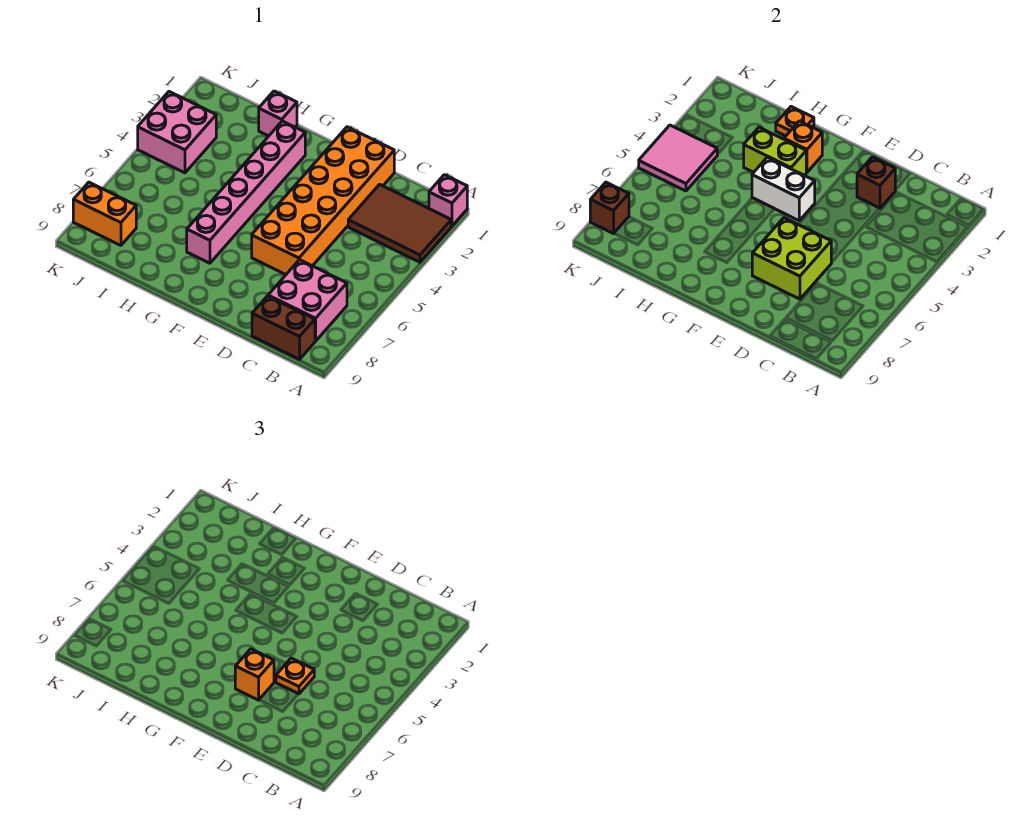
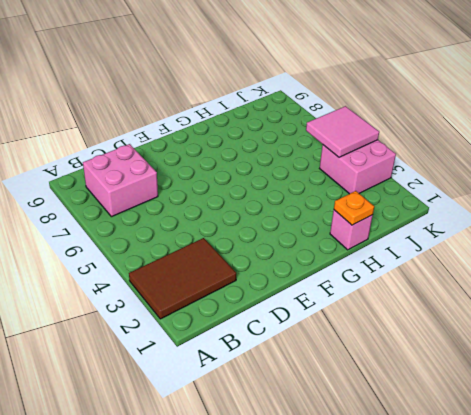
none -> pink 1x1 brick [429,175,467,226]
none -> brown 1x2 brick [252,296,315,359]
none -> orange 2x6 brick [252,127,394,275]

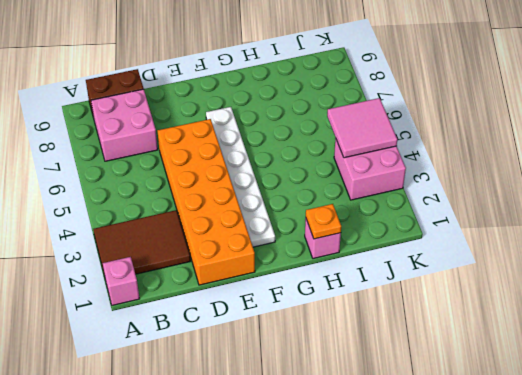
white 1x6 plate [206,107,275,247] -> none
none -> pink 1x6 brick [187,121,305,263]
none -> orange 1x2 brick [73,182,136,245]
none -> brown 1x1 brick [857,157,895,208]

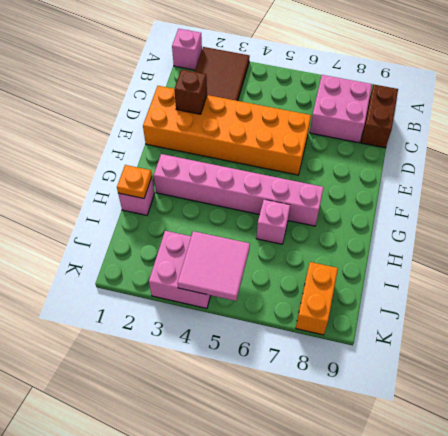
pink 1x1 brick [256,200,290,244] -> none
none -> lime 2x2 brick [752,218,831,299]
none -> white 1x2 brick [752,157,815,220]
none -> orange 1x1 brick [784,121,822,172]

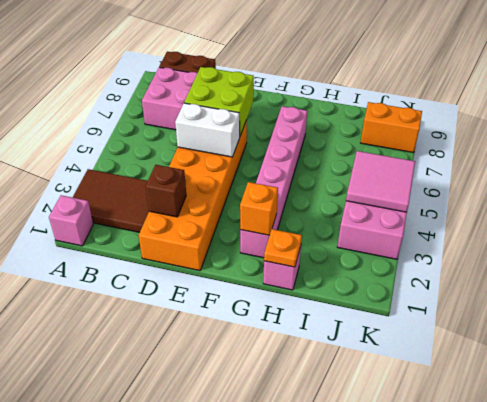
white 1x2 brick [175,103,240,157] -> white 1x2 brick moved to [752,157,815,220]
none -> lime 1x2 brick [744,127,806,176]
none -> brown 1x1 brick [590,182,629,234]
none -> orange 1x1 plate [276,658,314,694]

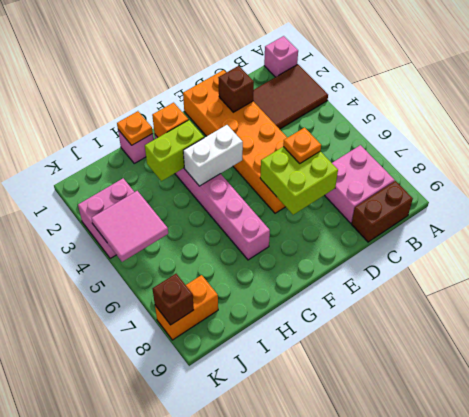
none -> orange 1x1 brick [235,649,274,700]

